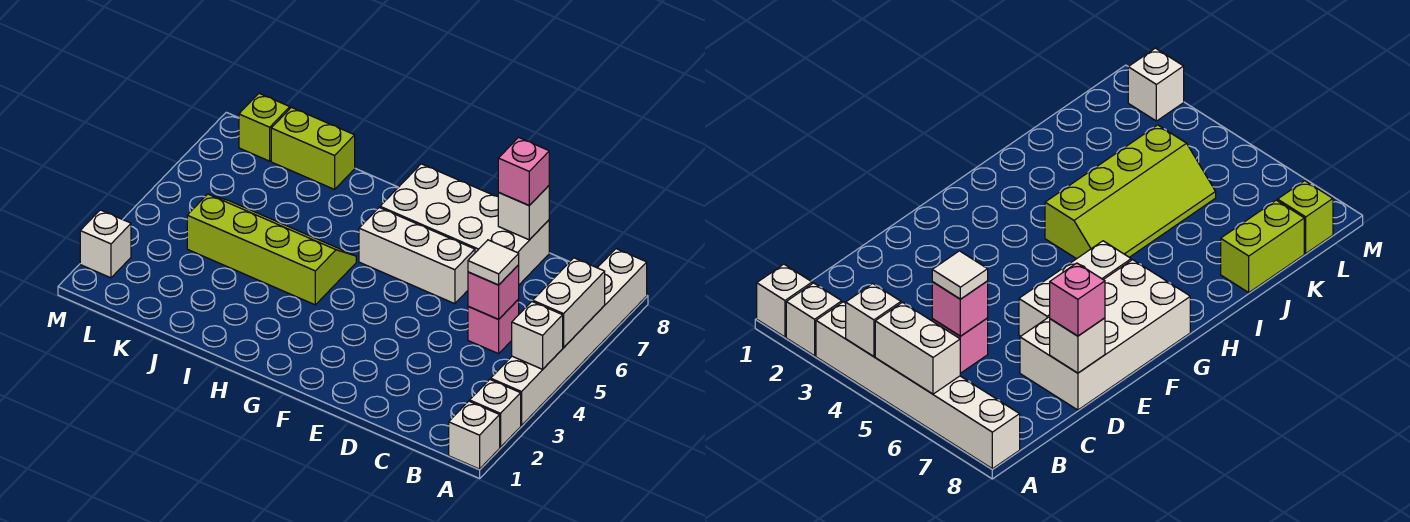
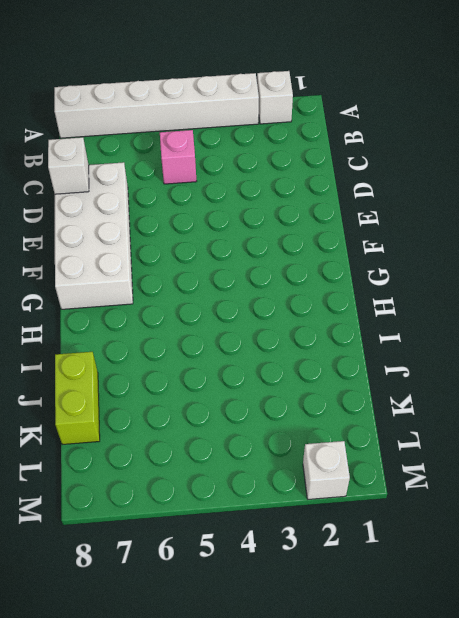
none -> white 1x1 brick [449,401,500,469]
none -> white 1x3 brick [359,208,475,304]
none -> lime 2x4 slope [187,194,356,305]

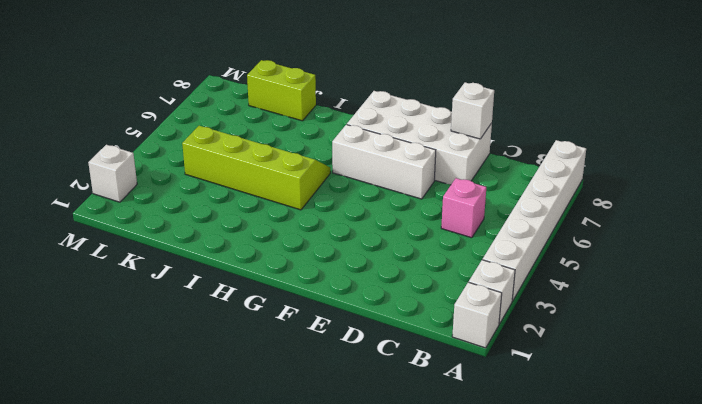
none -> lime 1x1 brick [239,93,290,161]
none -> white 1x1 brick [512,301,563,369]
none -> white 1x2 brick [533,258,605,348]

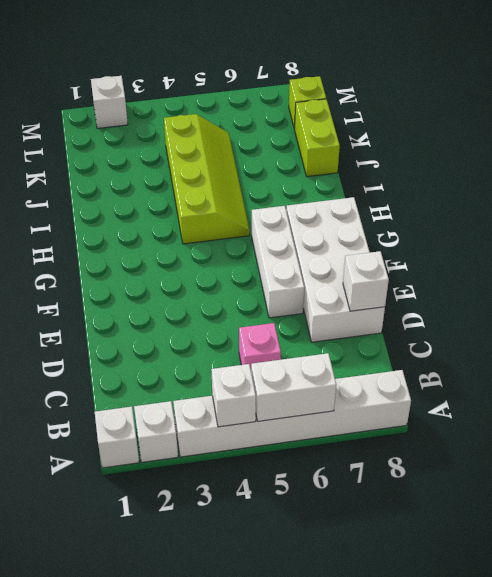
none -> pink 1x1 brick [468,265,519,319]
none -> white 1x1 tile [468,240,519,285]
none -> pink 1x1 brick [498,138,549,205]

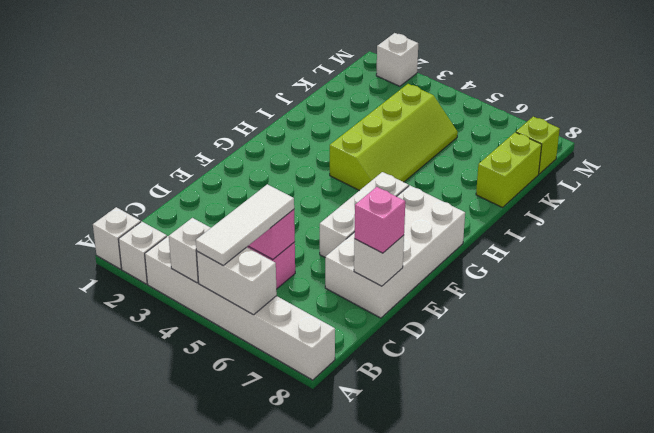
white 1x3 tile [196,184,294,265] -> white 1x1 tile [468,240,519,285]

